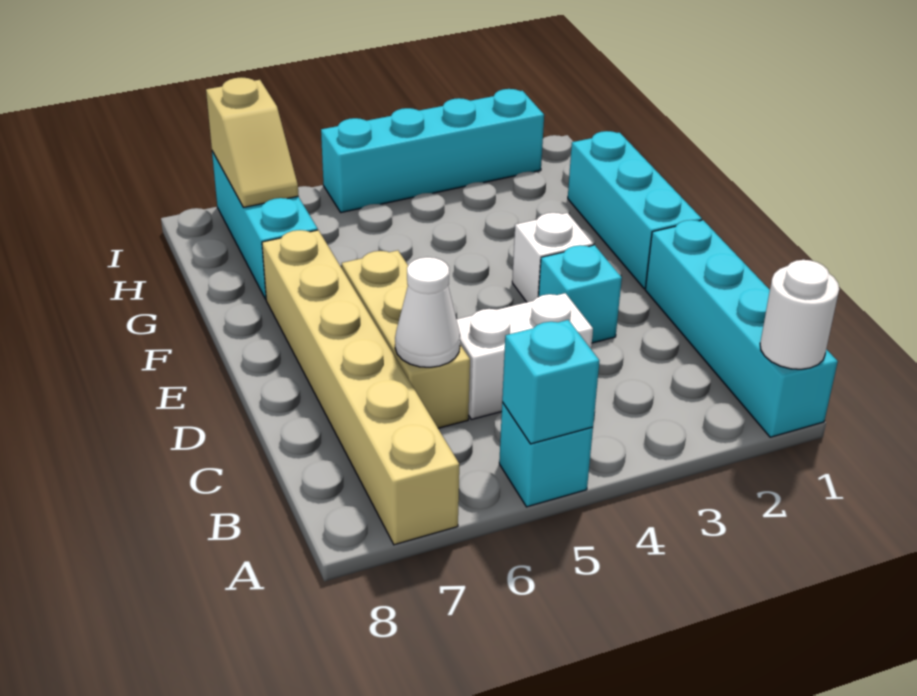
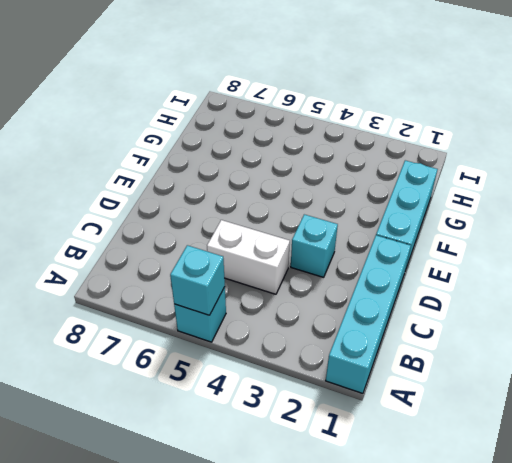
none -> tan 1x6 brick [262,230,459,545]
none -> tan 1x3 brick [342,250,470,428]
none -> white 1x1 brick [512,213,593,302]

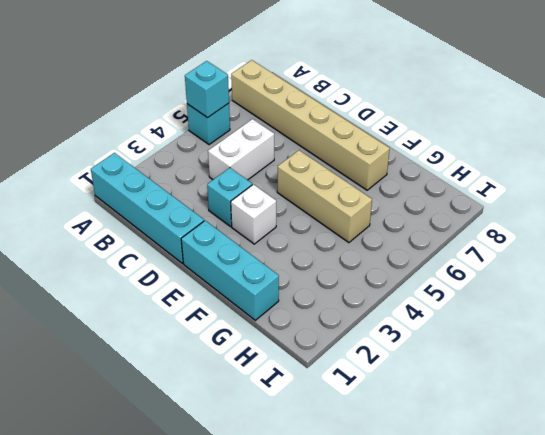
tan 1x3 brick [277,150,372,243] -> tan 1x3 brick moved to [342,250,470,428]
none -> cyan 1x3 brick [212,151,318,299]
none -> cyan 1x4 brick [321,89,544,212]
none -> white 1x1 round brick [760,260,839,369]

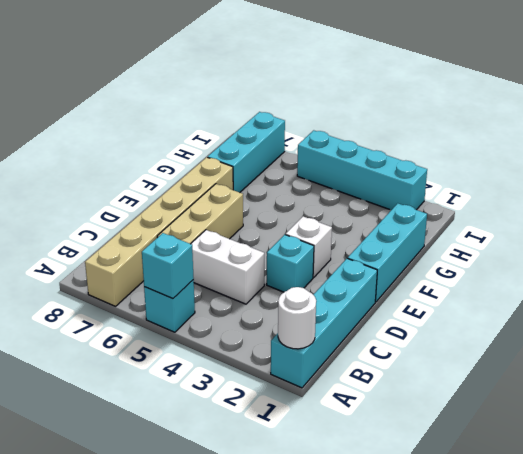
none -> white 1x1 cone [395,257,460,367]
none -> tan 1x2 slope [206,77,298,208]

